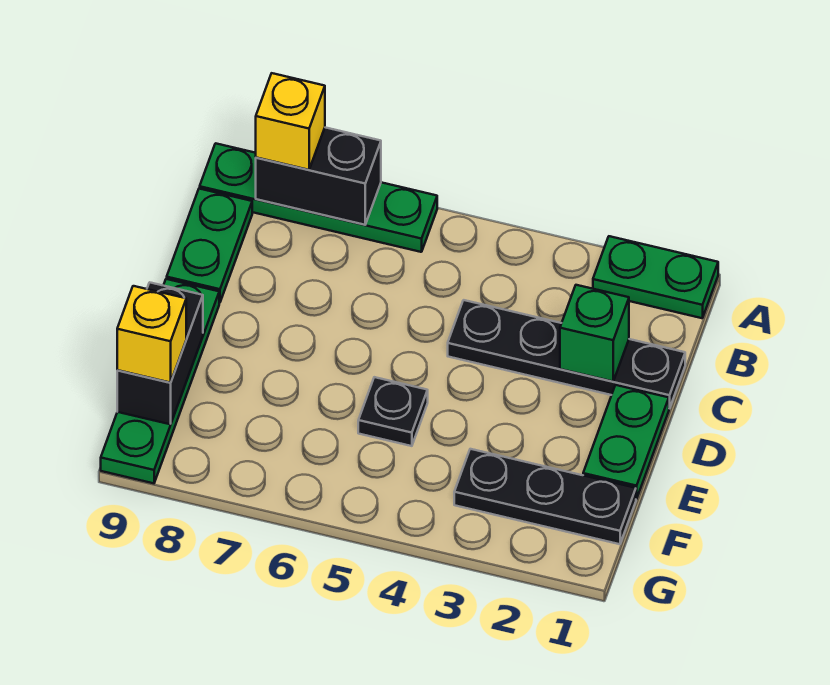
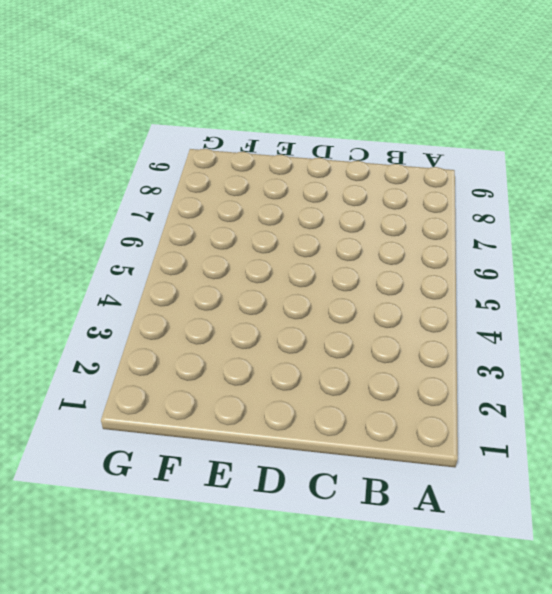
none -> green 1x2 plate [593,236,718,318]
none -> green 1x4 plate [200,143,437,252]
none -> green 1x2 plate [167,189,252,303]

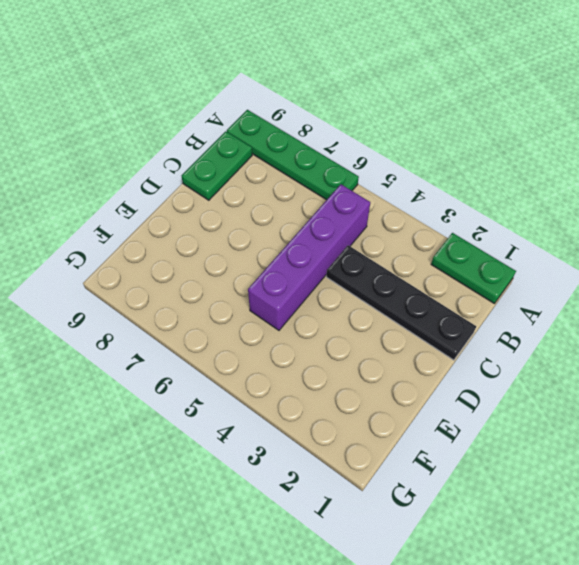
purple 1x4 brick [248,184,370,330] -> black 1x1 plate [358,377,428,446]
none -> green 1x2 plate [583,385,669,499]
none -> green 1x4 plate [101,279,219,483]
none -> black 1x3 plate [454,449,636,544]

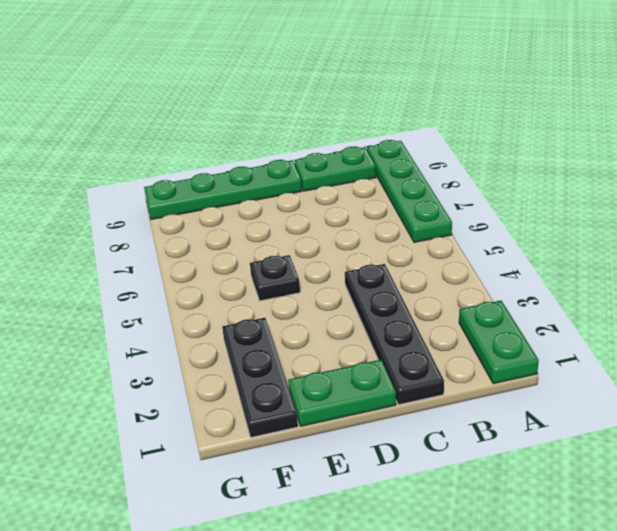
none -> black 1x2 brick [256,128,381,225]
none -> green 1x1 brick [560,285,629,381]
none -> black 1x2 brick [117,283,203,424]

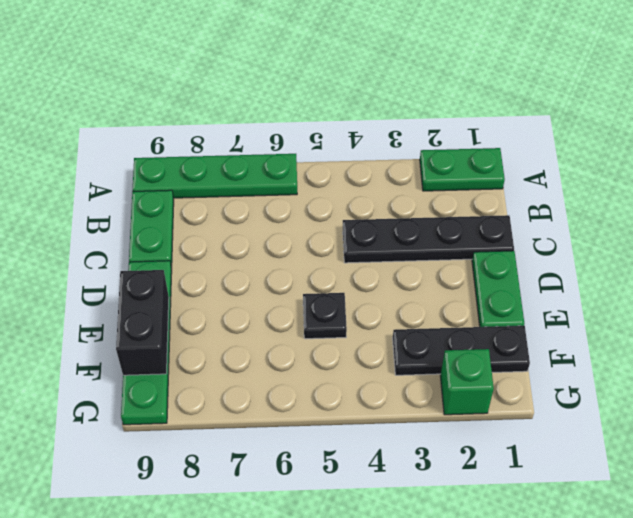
green 1x1 brick [440,349,494,415] -> green 1x1 brick moved to [560,285,629,381]
none -> black 1x2 brick [256,128,381,225]
none -> yellow 1x1 brick [256,73,325,170]
none -> yellow 1x1 brick [117,286,186,383]

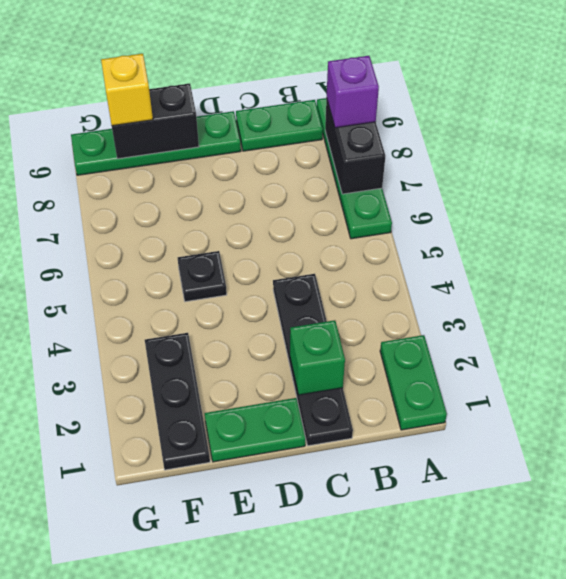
purple 1x1 brick [327,56,379,128] -> yellow 1x1 brick [256,73,325,170]

